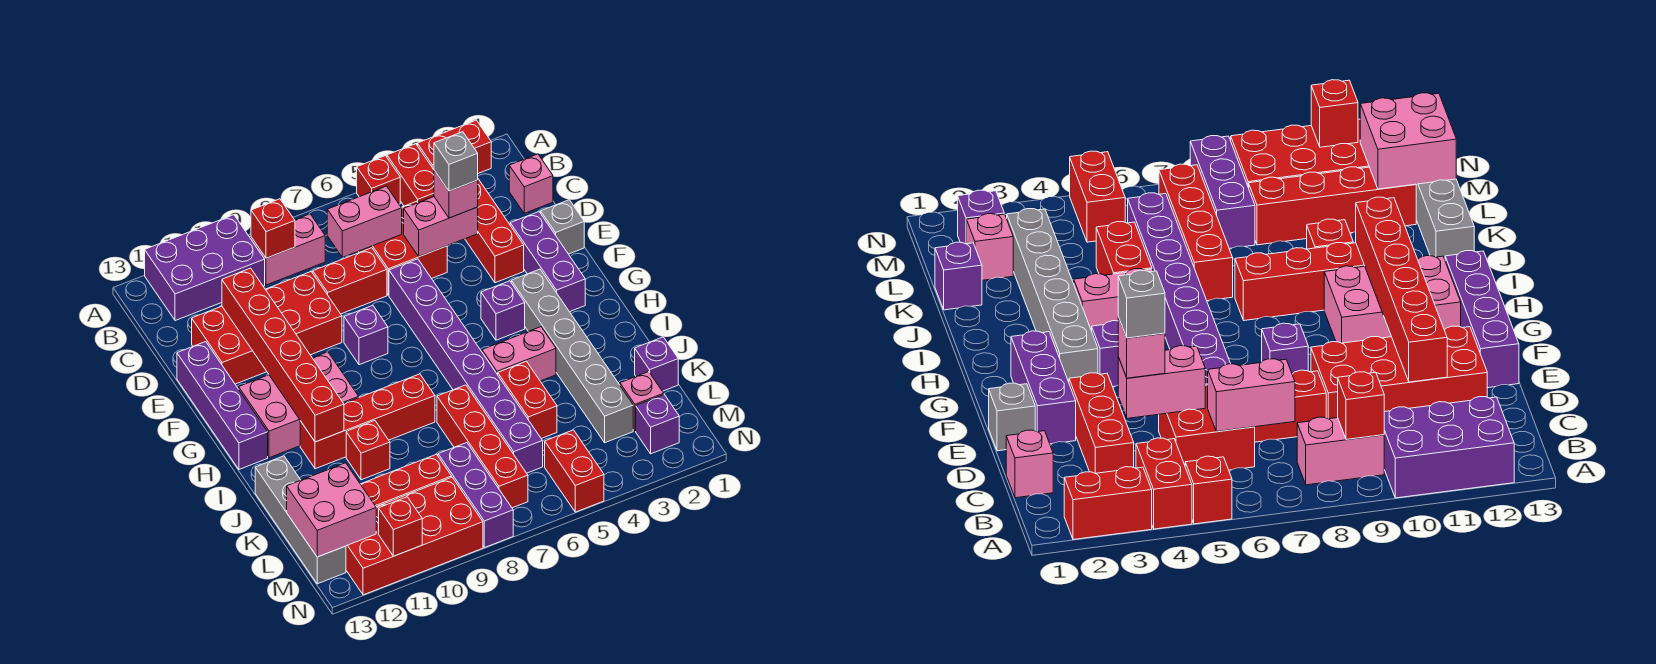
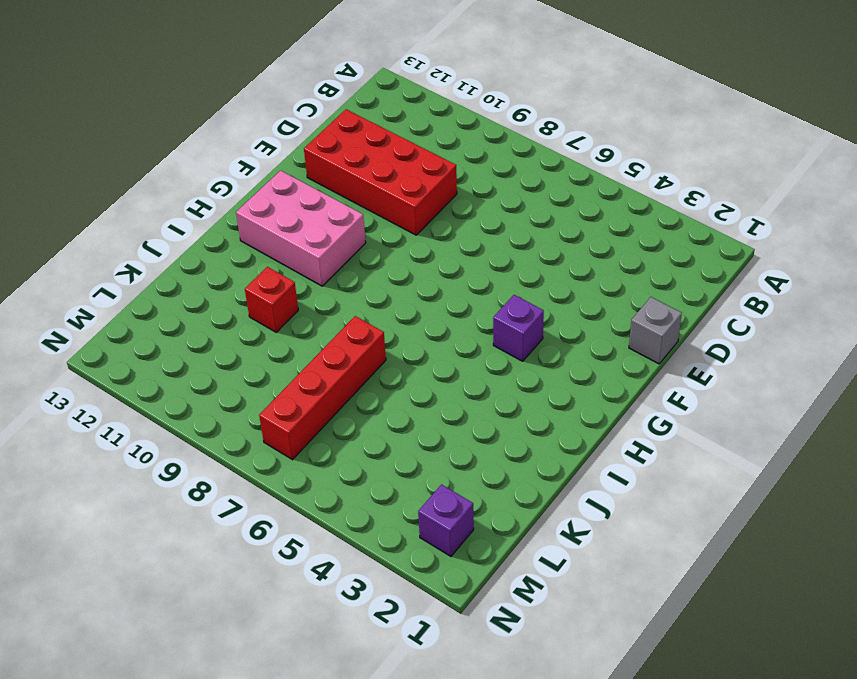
none -> red 1x2 brick [417,120,491,173]
none -> red 1x2 brick [387,144,434,206]
none -> red 1x1 brick [357,156,400,204]
none -> purple 2x3 brick [145,215,265,321]

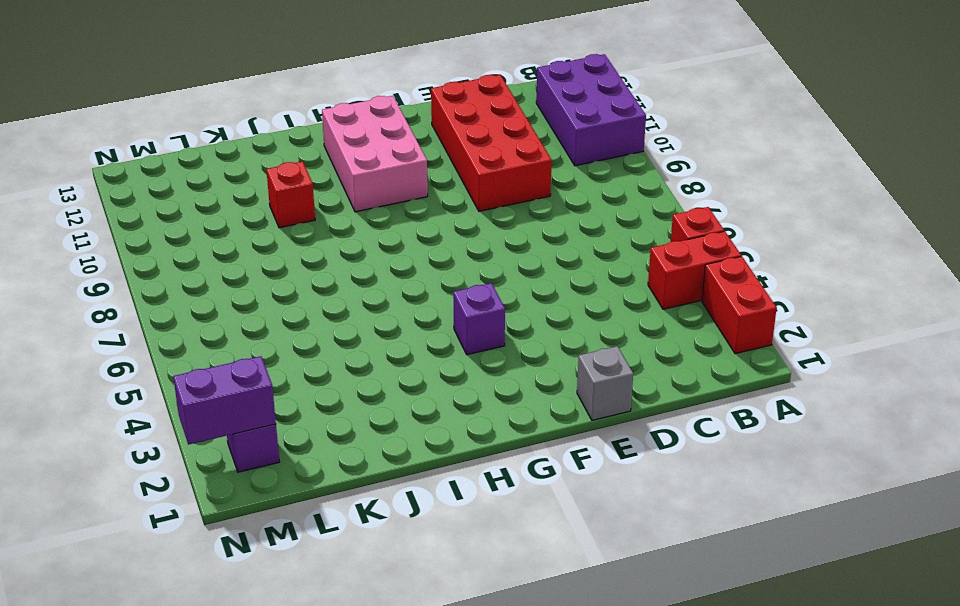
purple 1x2 brick [173,356,276,445] -> none
none -> pink 1x2 brick [251,214,325,285]
none -> pink 1x1 brick [509,154,553,213]
none -> red 1x3 brick [465,179,524,283]
none -> red 2x2 brick [358,201,447,295]

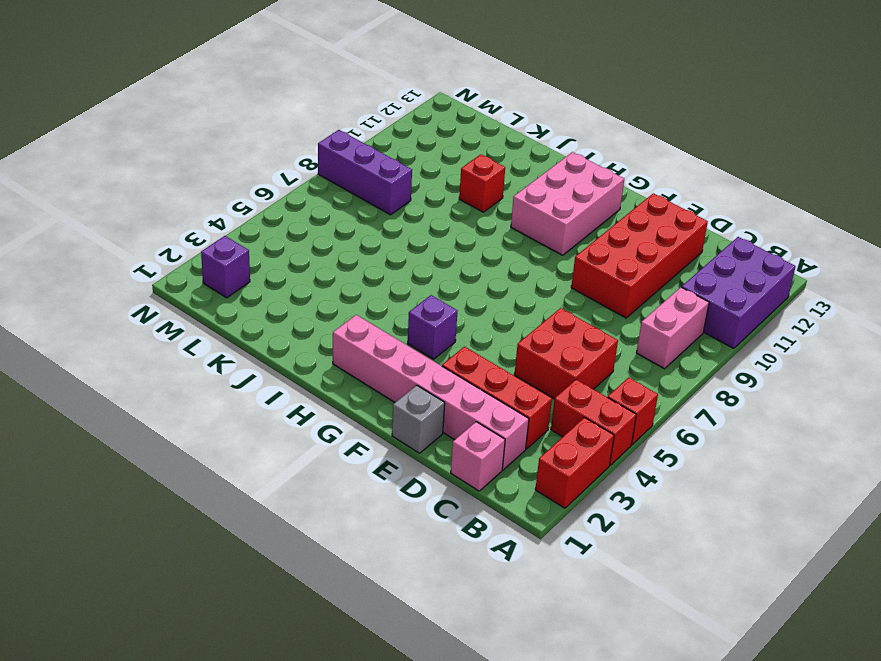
pink 1x6 brick [333,315,529,470] -> purple 1x3 brick [510,212,585,312]
none -> red 1x2 brick [313,248,387,314]
none -> purple 1x8 brick [389,259,543,473]
none -> purple 1x4 brick [177,342,268,469]
none -> purple 1x1 brick [344,305,388,365]

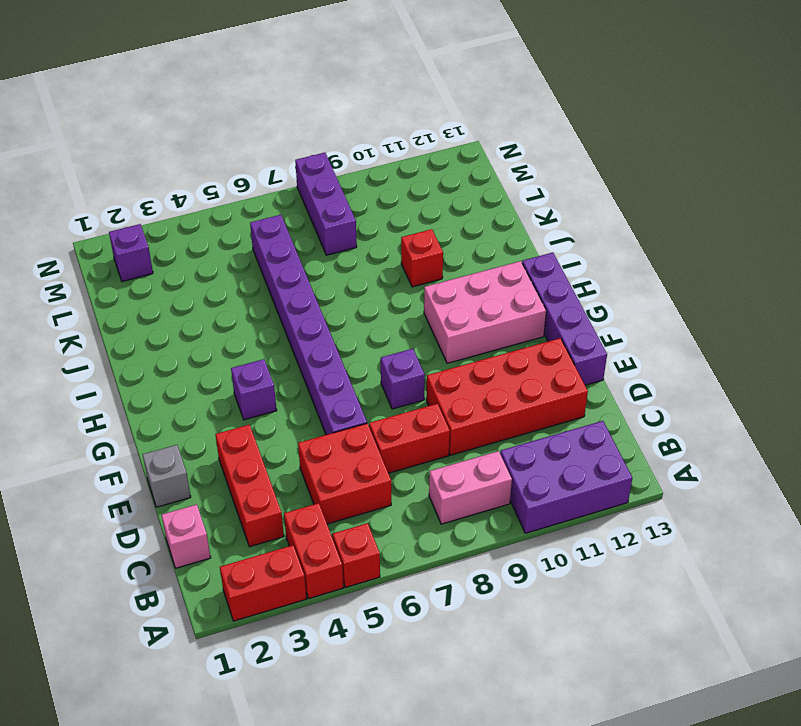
none -> purple 1x3 brick [510,212,585,312]
none -> grey 1x6 brick [511,269,633,443]
none -> pink 1x2 brick [482,327,556,381]
none -> red 1x4 brick [300,374,435,469]

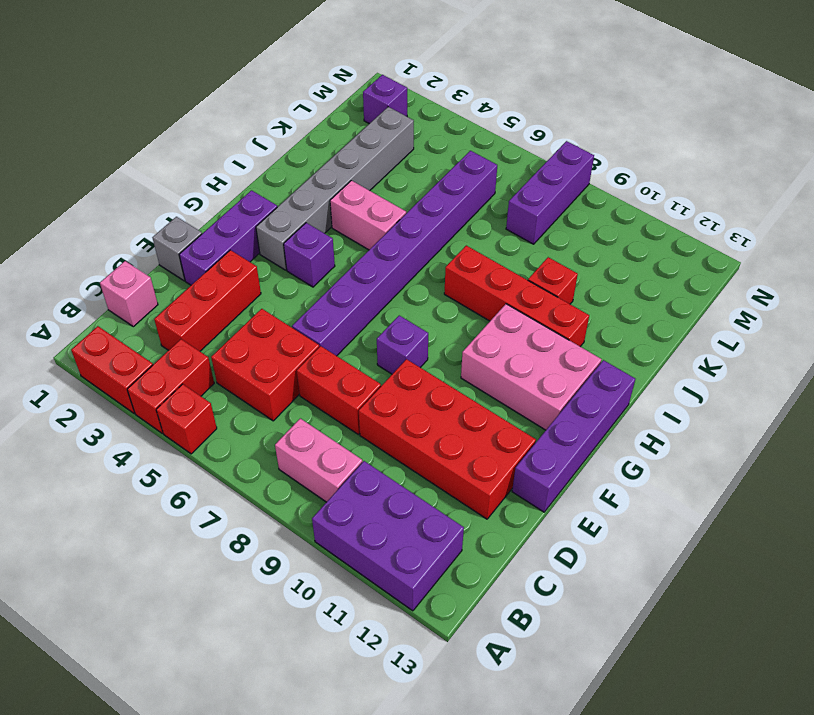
none -> red 1x2 brick [498,361,557,439]
none -> red 1x4 brick [437,385,528,508]
none -> grey 1x4 brick [255,456,346,584]
none -> purple 1x1 brick [635,337,678,391]

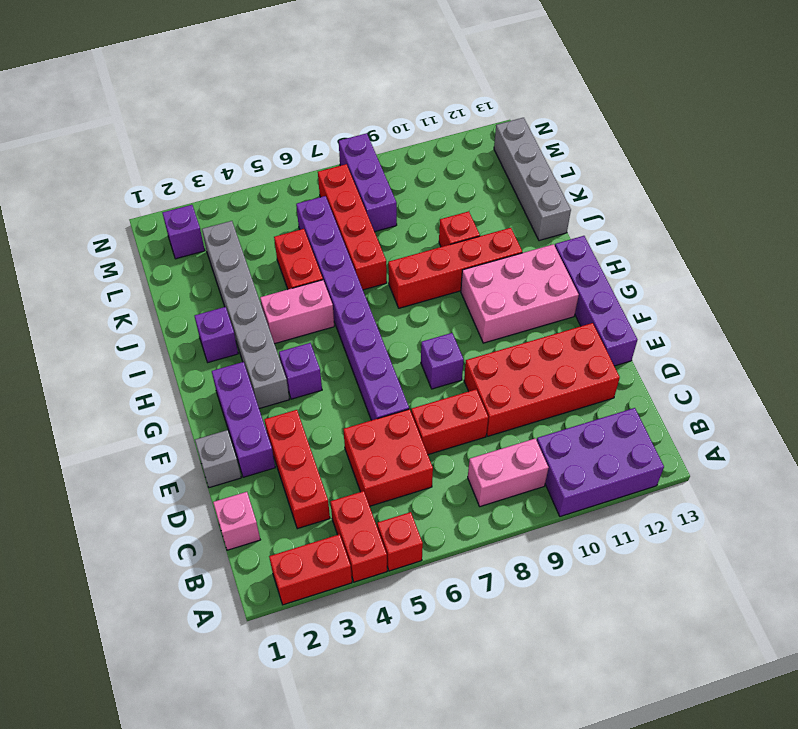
purple 1x1 brick [195,307,238,362] -> purple 1x1 brick moved to [635,337,678,391]
none -> pink 1x1 brick [620,372,664,431]
none -> red 1x4 brick [361,454,452,507]
none -> red 1x2 brick [545,430,604,512]
none -> red 2x4 brick [346,477,483,595]

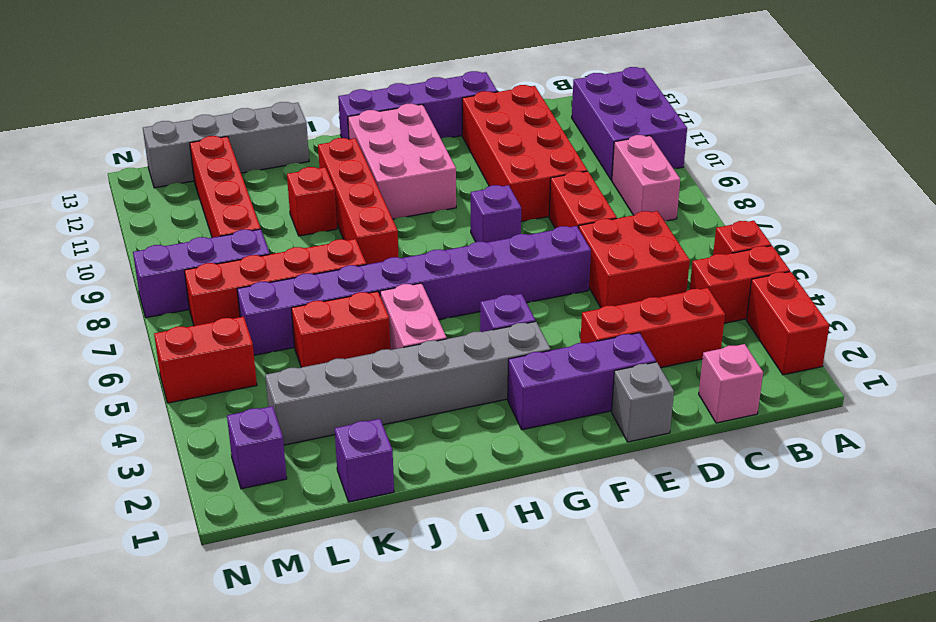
none -> pink 1x1 brick [620,372,664,431]
none -> red 2x4 brick [346,477,483,595]
none -> red 1x1 brick [251,199,295,258]
none -> pink 1x2 brick [327,186,402,257]

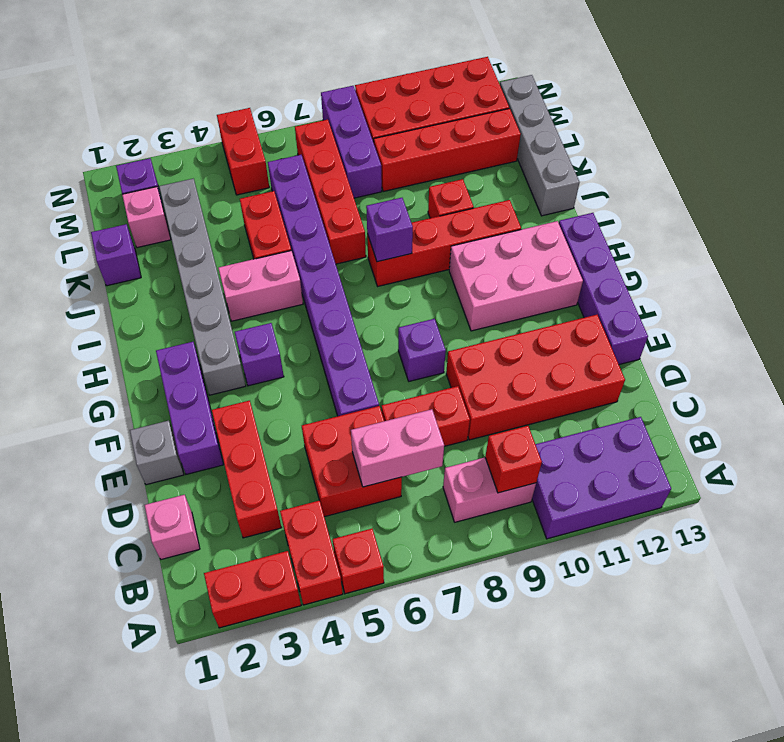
purple 1x1 brick [366,198,413,262] -> none
none -> pink 1x2 brick [404,197,478,257]
none -> red 1x6 brick [222,268,344,442]
none -> pink 2x2 brick [287,463,376,557]
none -> red 1x1 brick [379,497,422,556]

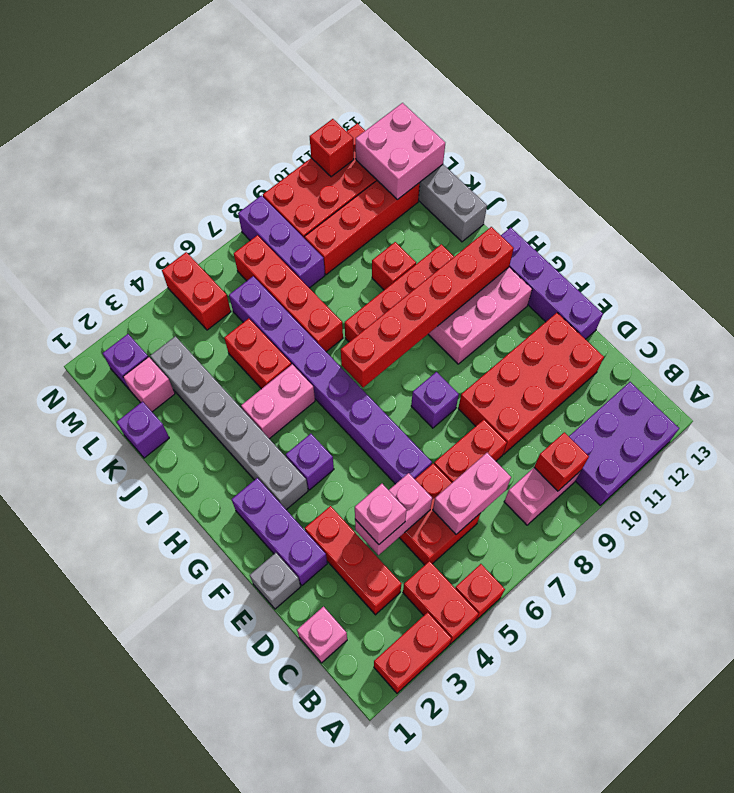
red 1x6 brick [341,227,514,387] -> red 1x6 brick turned to [222,268,344,442]
none -> grey 1x1 brick [434,132,478,191]

